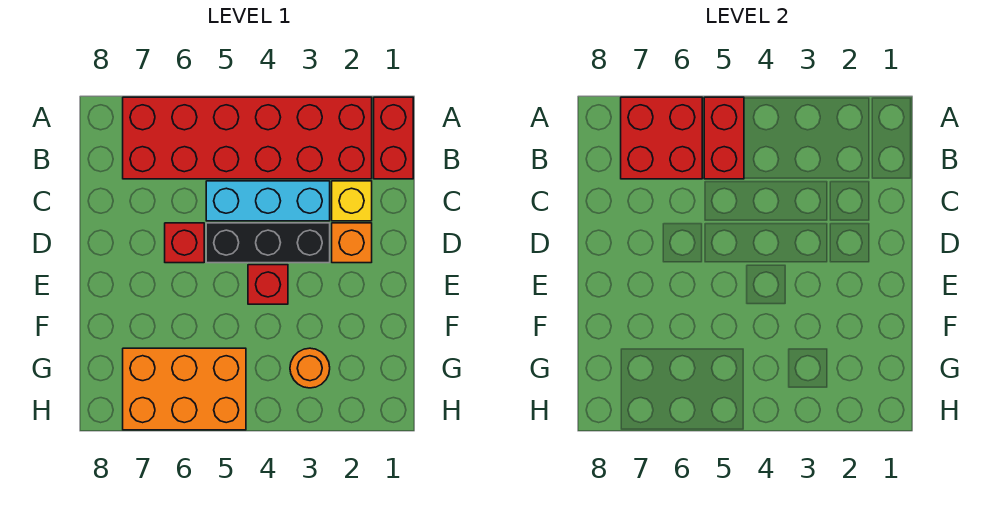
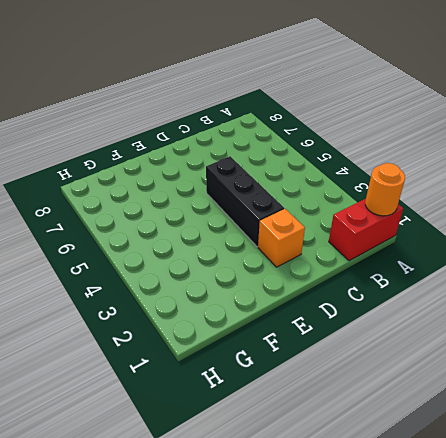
orange 1x1 round brick [365,163,405,216] -> orange 1x1 round brick moved to [290,348,330,388]
none -> red 2x6 brick [123,97,372,179]
none -> yellow 1x1 brick [332,181,372,221]
none -> cyan 1x3 brick [206,181,330,221]

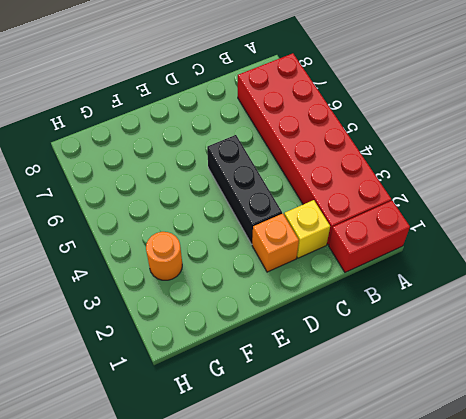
none -> cyan 1x3 brick [206,181,330,221]
none -> red 1x1 brick [165,223,204,263]
none -> red 1x1 brick [248,265,288,304]

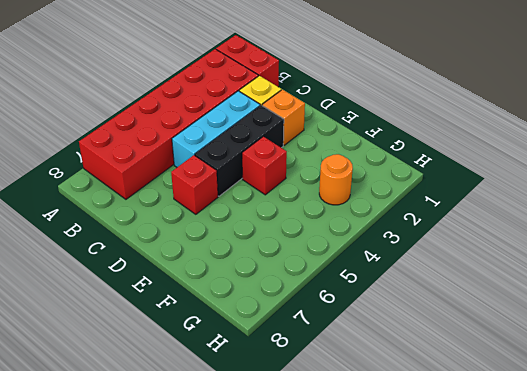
none -> orange 2x3 brick [123,348,246,430]
none -> red 1x2 brick [704,97,744,179]
none -> red 2x2 brick [621,97,702,179]

